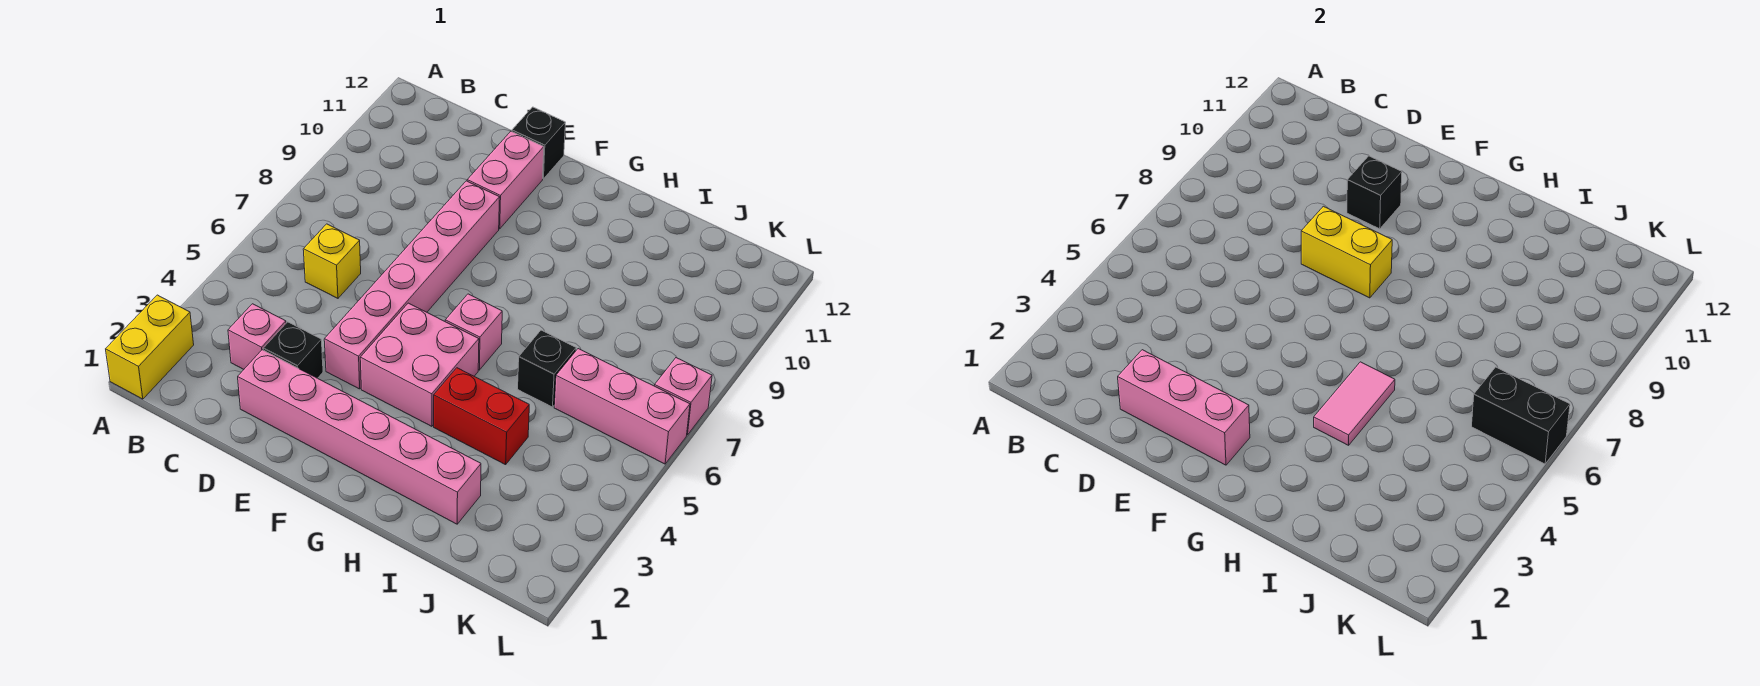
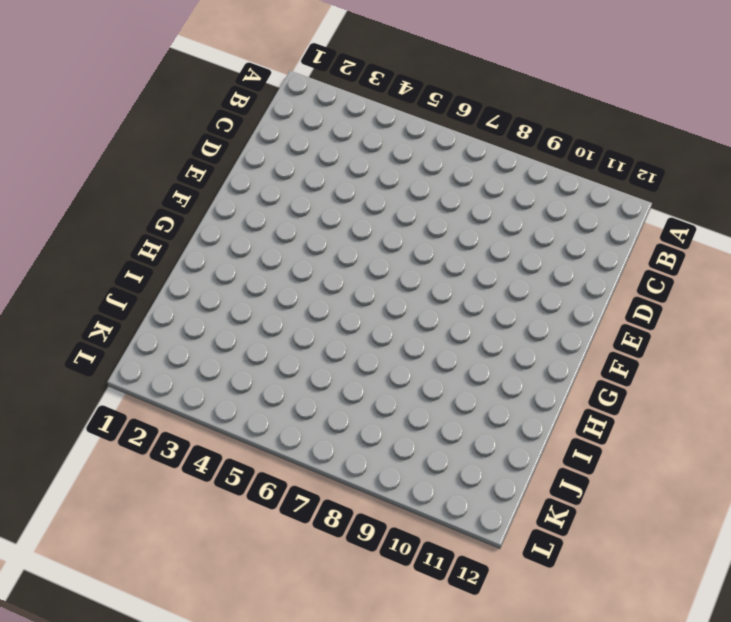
none -> yellow 1x2 brick [106,295,194,399]
none -> pink 1x1 brick [228,304,286,369]
none -> yellow 1x1 brick [303,224,361,298]

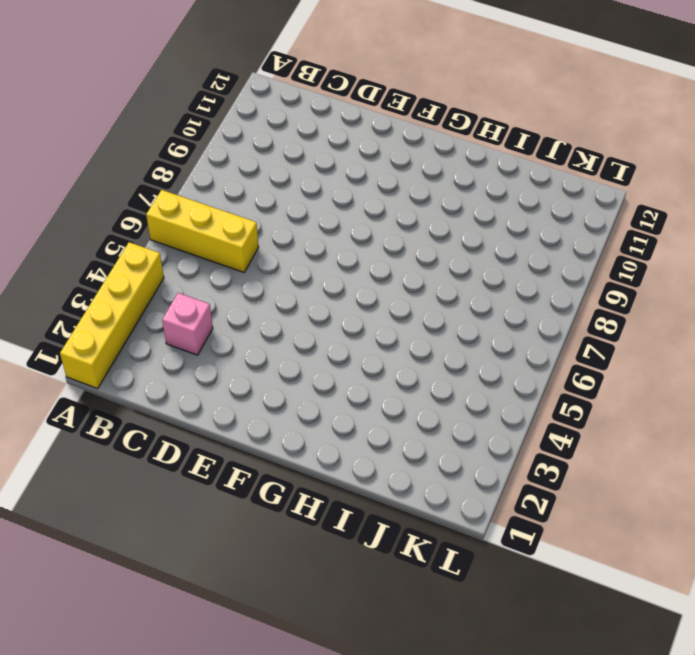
yellow 1x4 brick [60,242,164,389] -> yellow 1x2 brick [106,295,194,399]
yellow 1x3 brick [146,190,259,272] -> yellow 1x1 brick [303,224,361,298]
none -> pink 1x6 brick [238,350,481,524]
none -> black 1x1 brick [263,322,323,378]
none -> pink 1x6 brick [324,181,500,389]

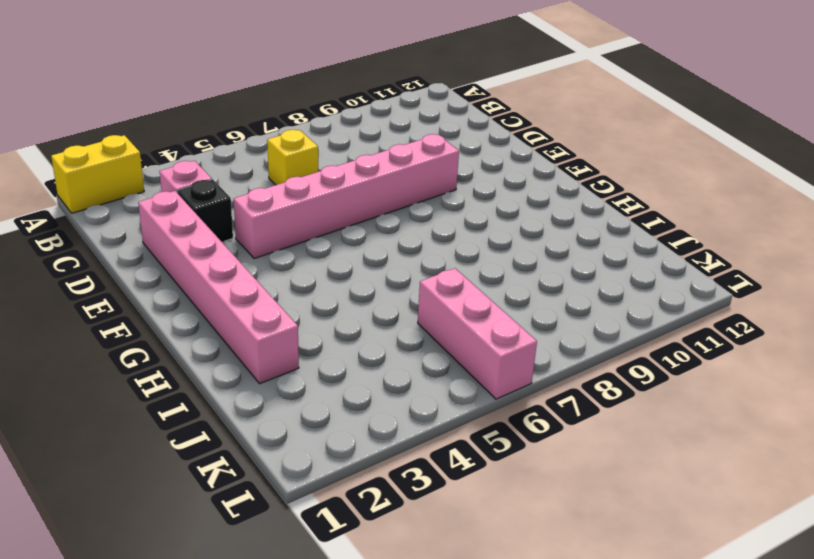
none -> pink 1x2 brick [467,131,544,229]
none -> black 1x1 brick [512,107,566,179]
none -> pink 2x2 brick [360,303,479,426]

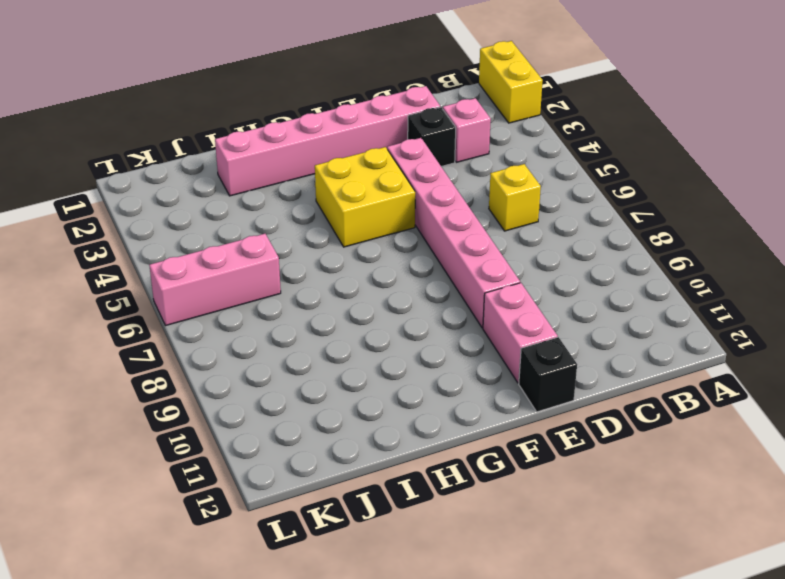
yellow 2x2 brick [315,147,415,247] -> pink 2x2 brick [360,303,479,426]
none -> pink 1x1 brick [445,294,502,370]
none -> red 1x2 brick [434,368,529,465]
none -> black 1x1 brick [518,330,576,407]

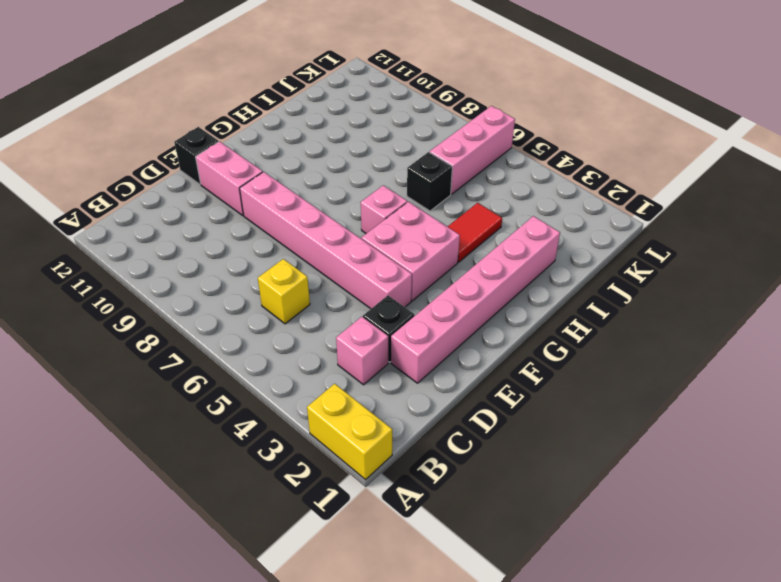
red 1x2 tile [448,203,502,262] -> red 1x2 brick [434,368,529,465]
none -> pink 1x1 brick [654,358,712,435]
none -> pink 1x3 brick [1118,350,1250,465]
none -> yellow 1x2 brick [1301,206,1392,298]

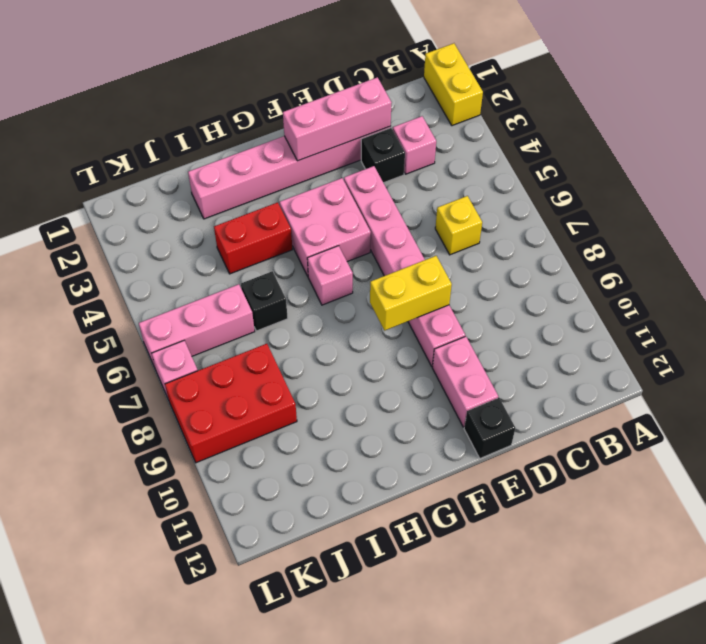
red 2x3 brick [165,344,297,463] -> none
none -> black 1x1 brick [1347,156,1402,229]
none -> pink 1x2 tile [1314,362,1395,445]
none -> black 1x2 brick [1472,367,1570,464]

